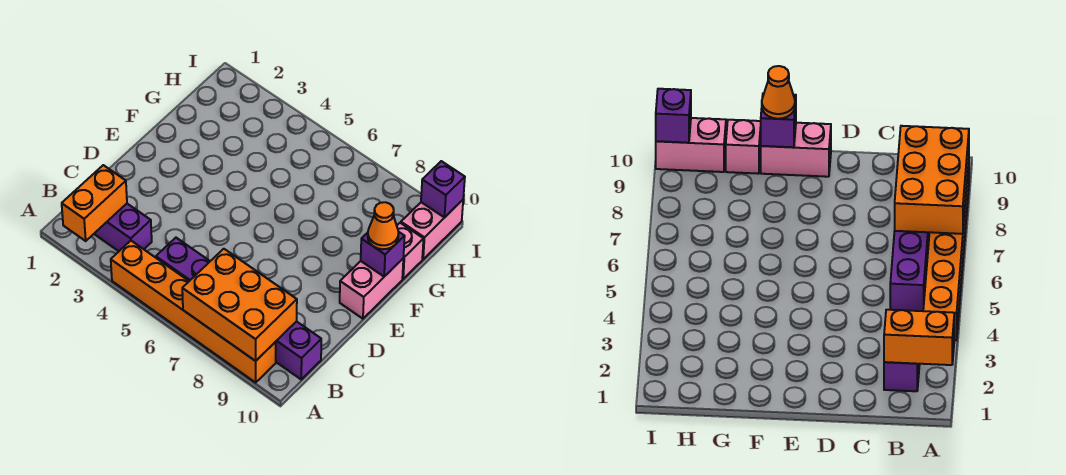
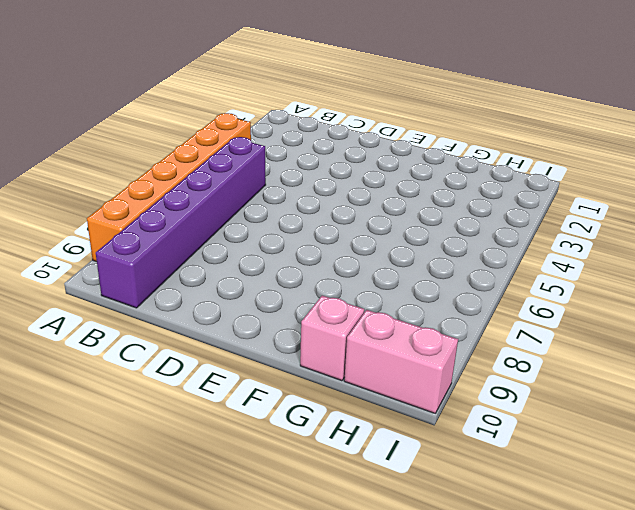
none -> purple 1x2 brick [94,204,152,251]
none -> pink 1x2 brick [340,259,403,319]

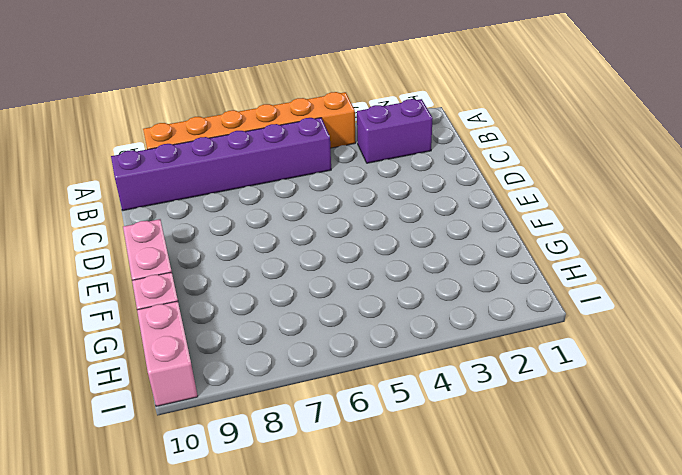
none -> orange 1x2 brick [62,165,127,241]
none -> orange 2x3 brick [182,249,297,361]

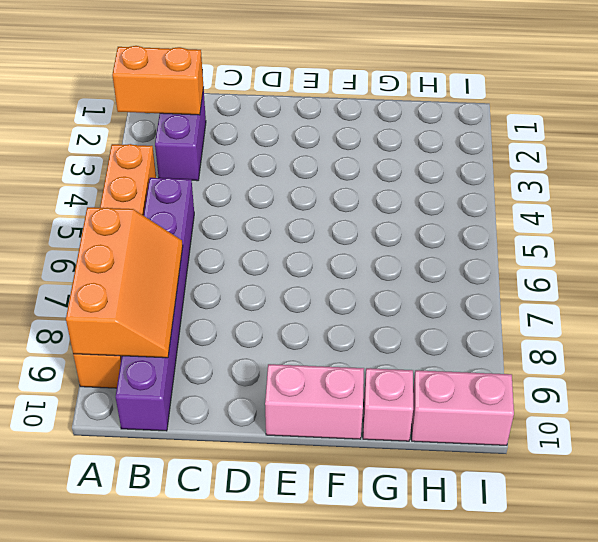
orange 2x3 slope [66,207,183,358] -> orange 2x3 brick [182,249,297,361]
none -> purple 1x1 brick [361,232,405,277]
none -> purple 1x1 brick [421,161,465,217]

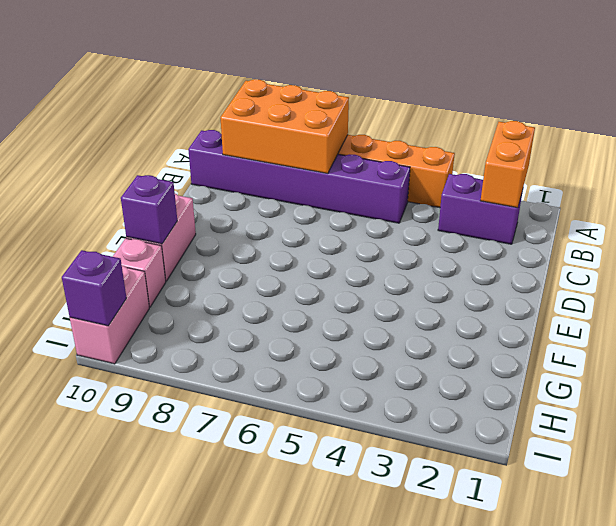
none -> orange 1x1 cone [368,202,398,249]

